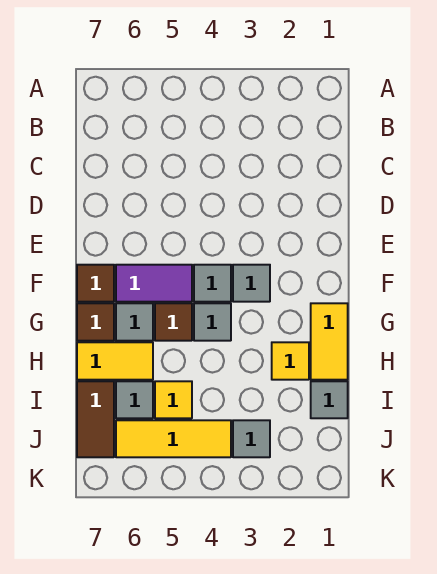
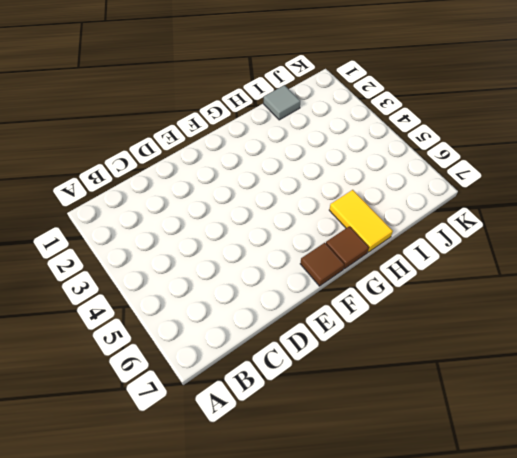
none -> grey 1x1 tile [233,265,270,302]
none -> grey 1x1 tile [194,265,231,302]
none -> purple 1x2 tile [116,265,192,302]

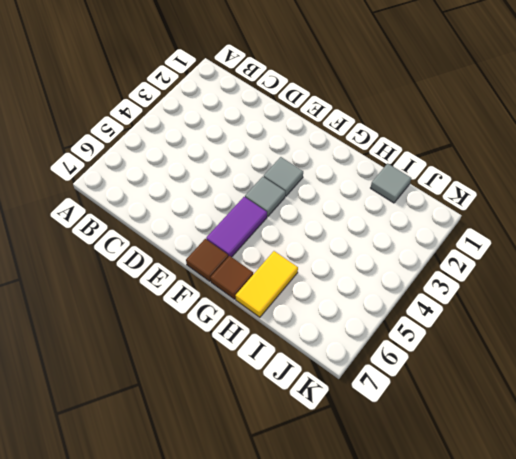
none -> yellow 1x2 tile [311,303,348,380]
none -> grey 1x1 tile [194,303,231,341]
none -> brown 1x1 tile [155,303,192,341]

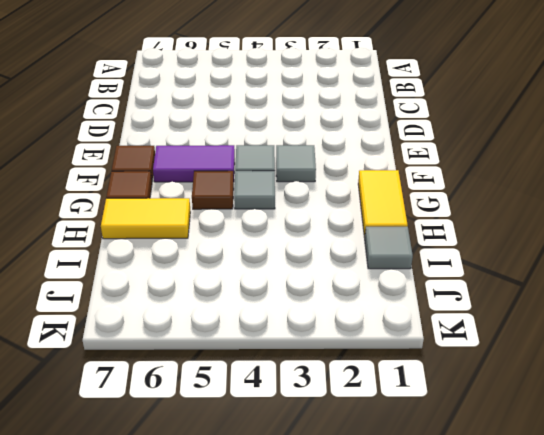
none -> grey 1x1 tile [116,303,153,341]
none -> yellow 1x1 tile [272,342,309,380]
none -> yellow 1x1 tile [155,381,192,418]

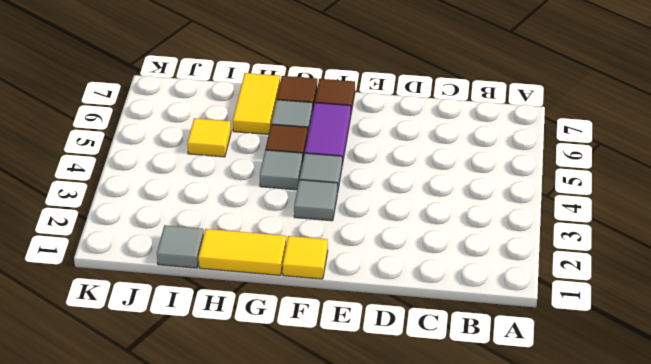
yellow 1x1 tile [283,236,328,279] -> yellow 1x1 tile moved to [272,342,309,380]
none -> grey 1x1 tile [116,381,153,418]
none -> brown 1x2 tile [77,381,114,457]
none -> grey 1x1 tile [233,420,270,457]

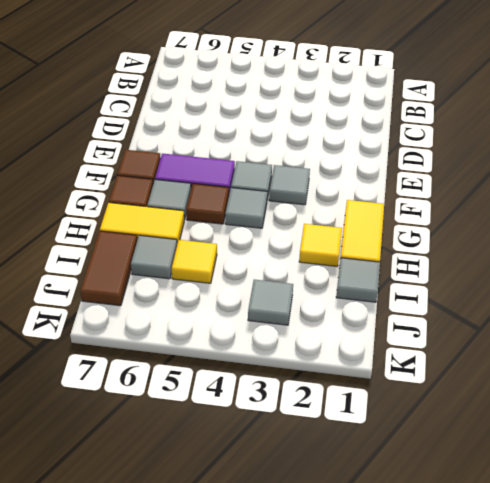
none -> yellow 1x3 tile [116,420,231,457]

